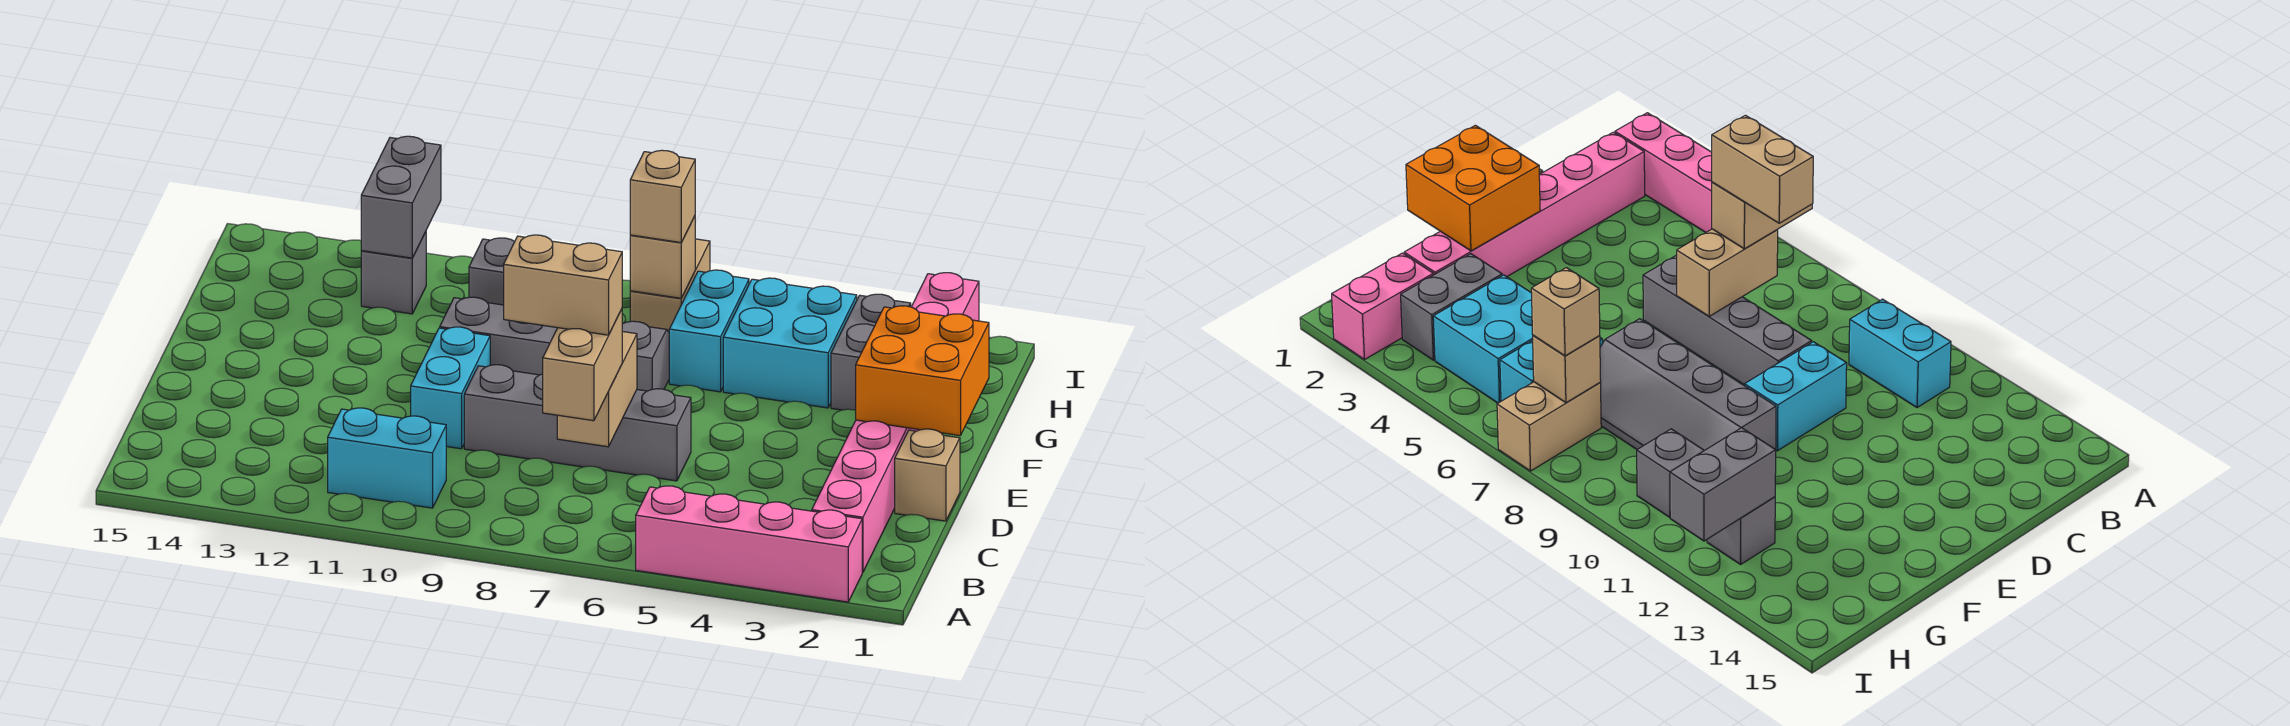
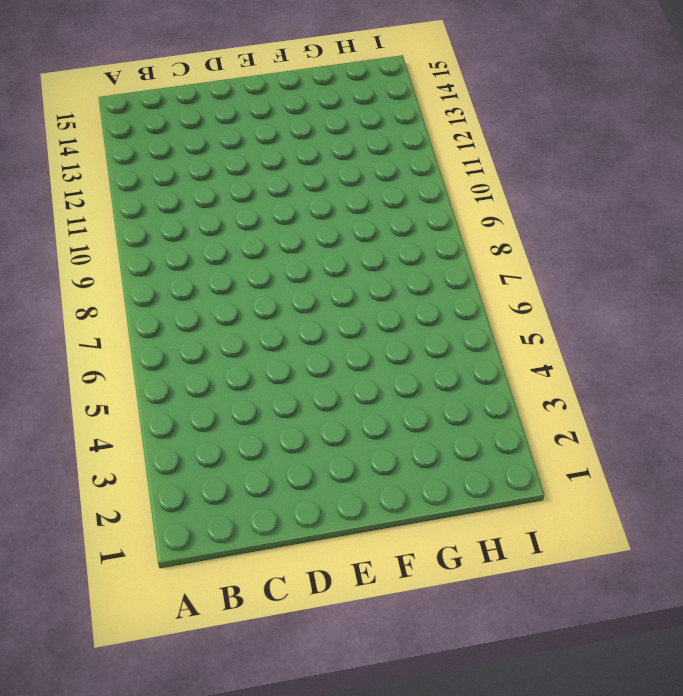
none -> pink 1x4 brick [636,486,862,602]
none -> pink 1x6 brick [812,420,919,572]
none -> cyan 1x2 brick [328,408,446,508]

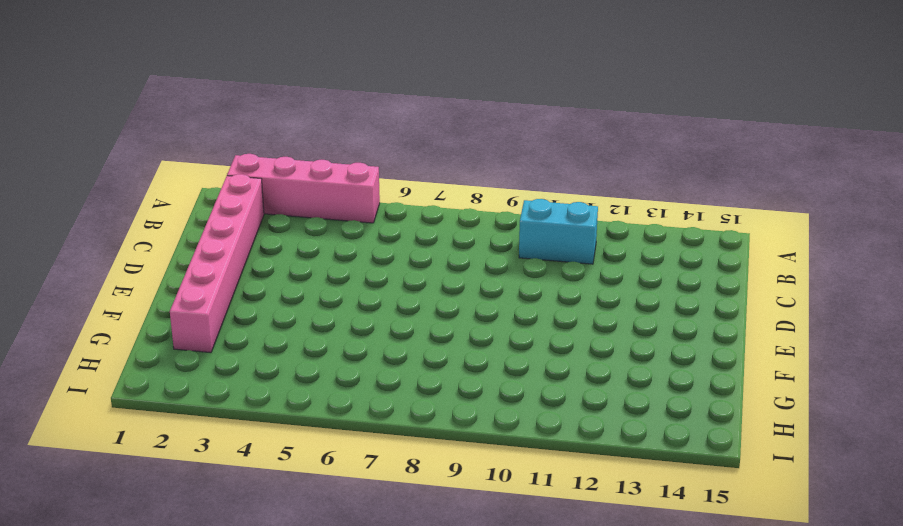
none -> tan 1x1 brick [895,429,960,521]
none -> grey 1x4 brick [464,365,691,481]
none -> cyan 1x2 brick [411,327,490,449]

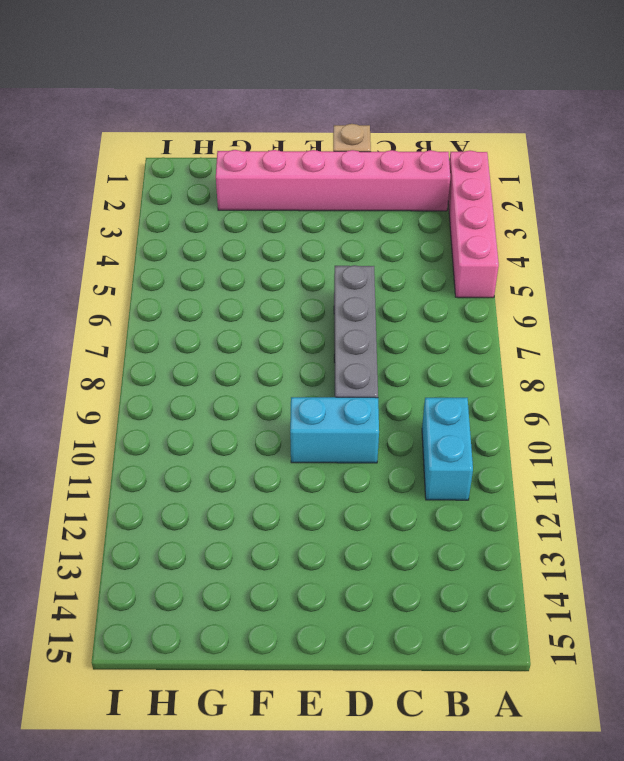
none -> grey 2x4 slope [440,297,669,391]
none -> grey 1x2 brick [831,294,911,410]
none -> cyan 2x2 brick [723,278,857,408]

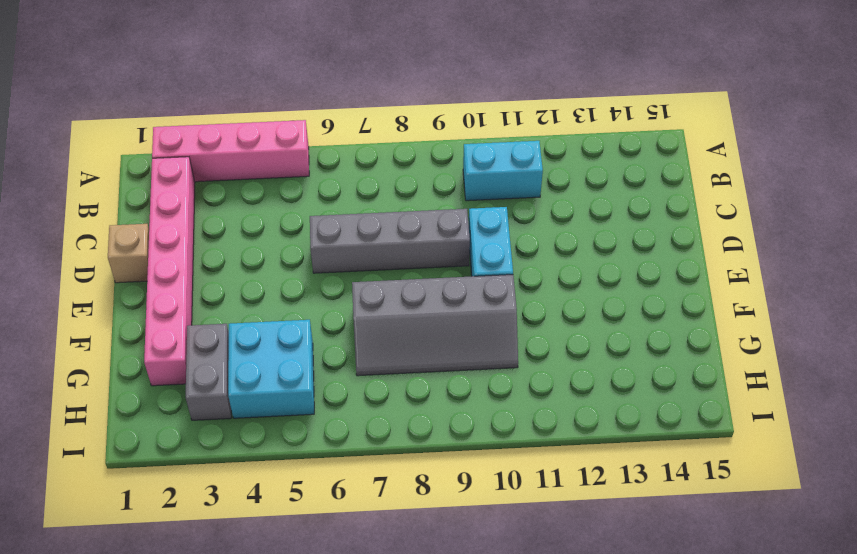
none -> cyan 1x2 brick [669,270,749,392]
none -> pink 1x2 brick [912,273,979,321]
none -> tan 1x2 brick [630,239,710,332]

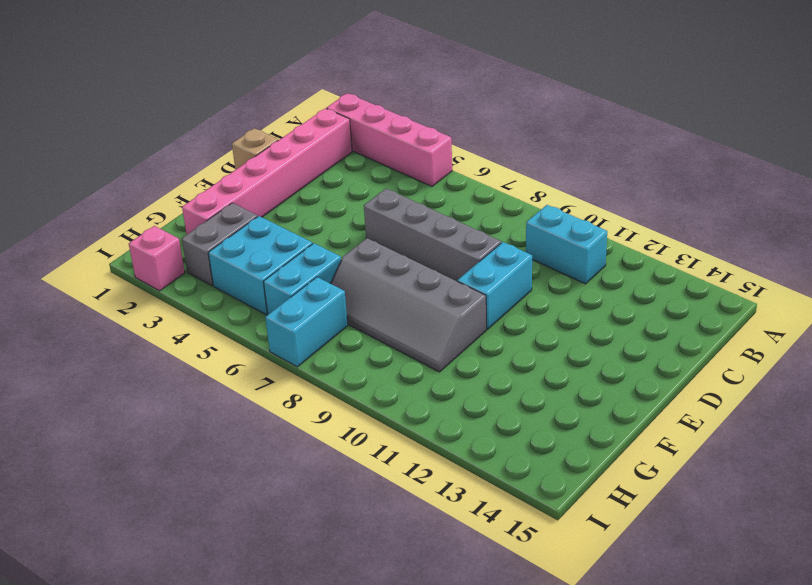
cyan 1x2 brick [265,277,348,367] -> tan 1x2 brick [630,239,710,332]
pink 1x1 brick [129,226,185,291] -> pink 1x2 brick [912,273,979,321]
none -> grey 1x1 brick [469,238,515,305]
none -> grey 1x1 brick [361,232,426,314]
none -> tan 1x2 brick [557,332,637,447]

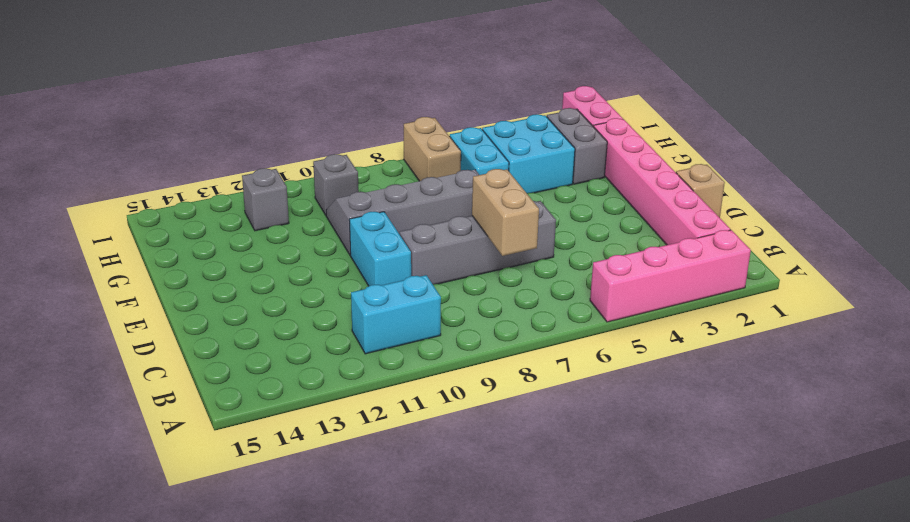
none -> orange 2x2 brick [856,306,989,436]
none -> tan 1x1 brick [630,216,695,298]
none -> grey 1x2 brick [361,136,441,258]

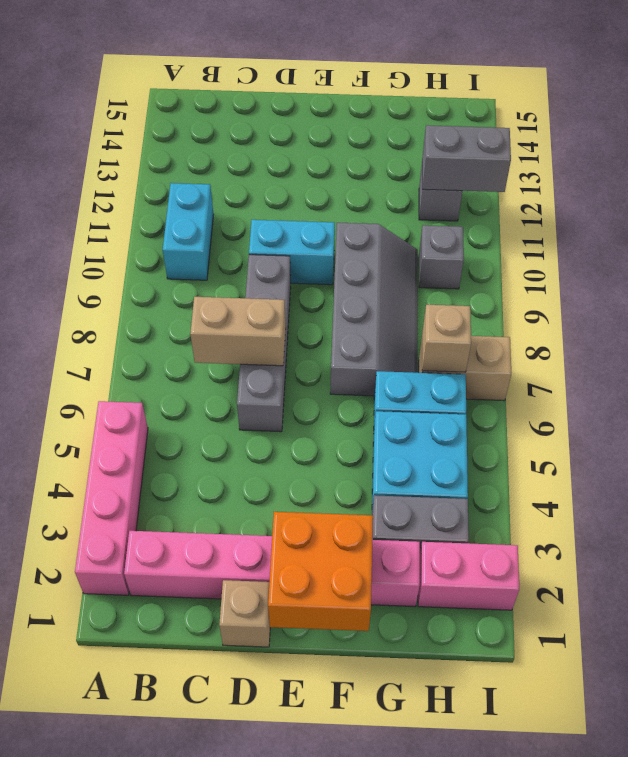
none -> tan 1x2 brick [543,309,622,421]
none -> tan 1x1 brick [630,150,695,243]
none -> tan 1x2 brick [504,235,622,335]

